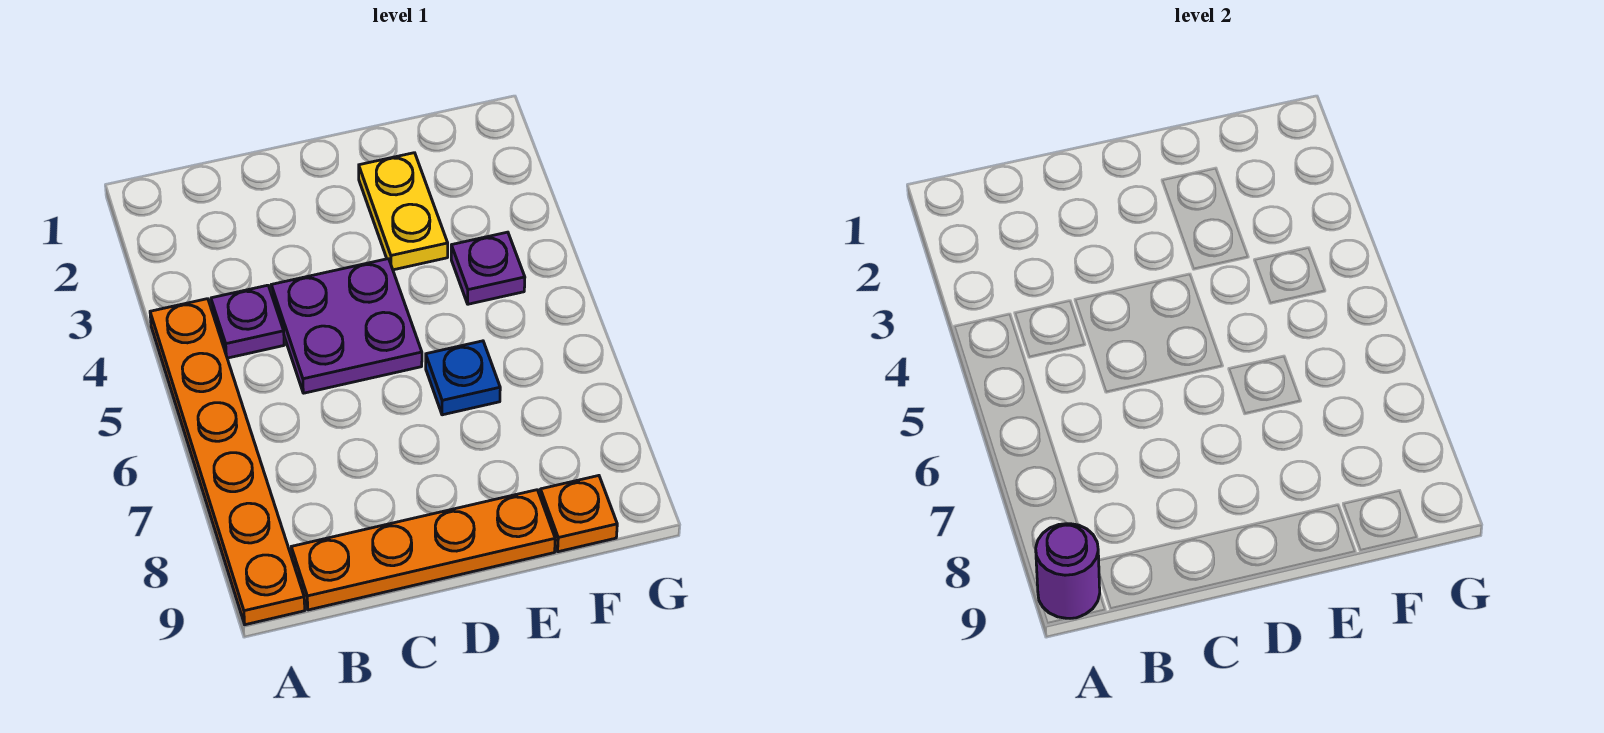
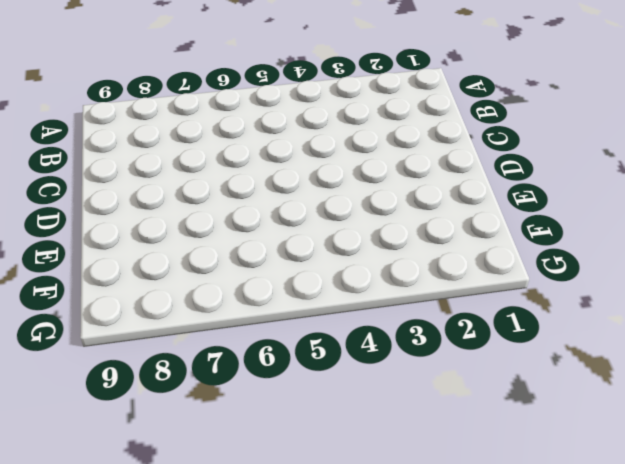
none -> orange 1x6 plate [150,299,305,625]
none -> purple 1x1 plate [211,285,284,358]

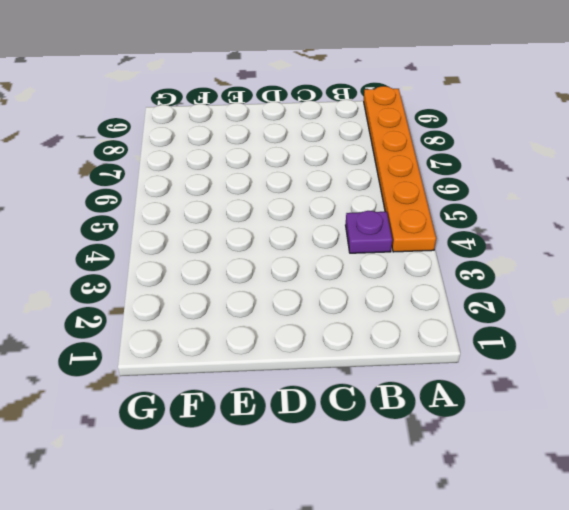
none -> orange 1x4 plate [291,490,555,610]
none -> purple 2x2 plate [271,259,422,393]

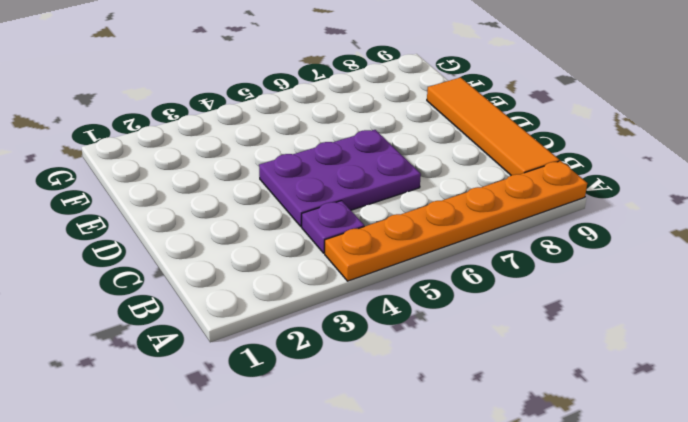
orange 1x4 tile [427,77,559,175] -> orange 1x4 plate [291,490,555,610]
purple 2x3 plate [259,130,421,227] -> purple 2x2 plate [271,259,422,393]
none -> yellow 1x2 plate [359,153,448,270]
none -> blue 1x1 plate [426,341,500,415]

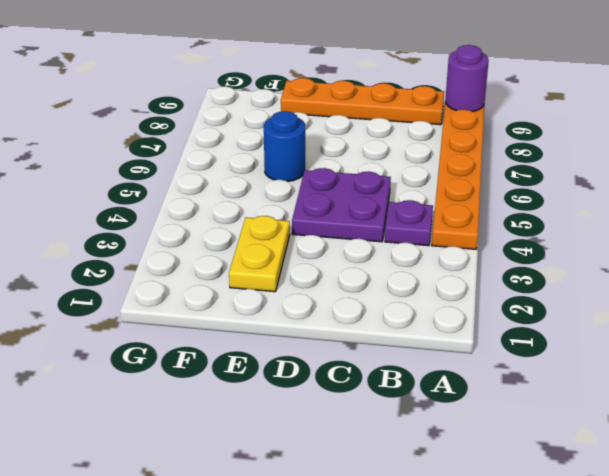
blue 1x1 round brick [264,111,305,182] -> blue 1x1 plate [426,341,500,415]
none -> purple 1x1 plate [451,232,525,304]
none -> orange 1x1 plate [540,476,617,552]

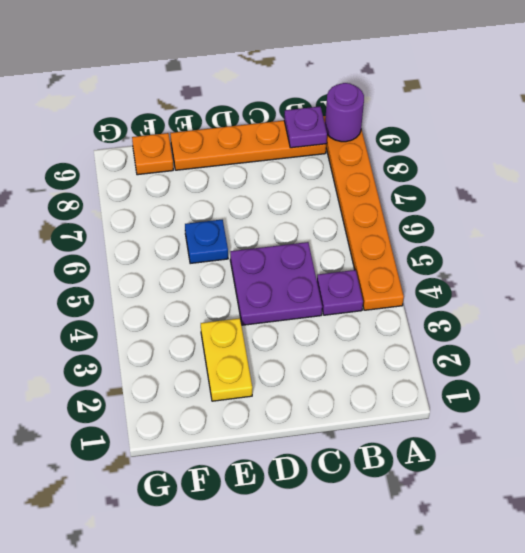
purple 1x1 plate [284,107,327,148] -> purple 1x1 plate moved to [451,232,525,304]

